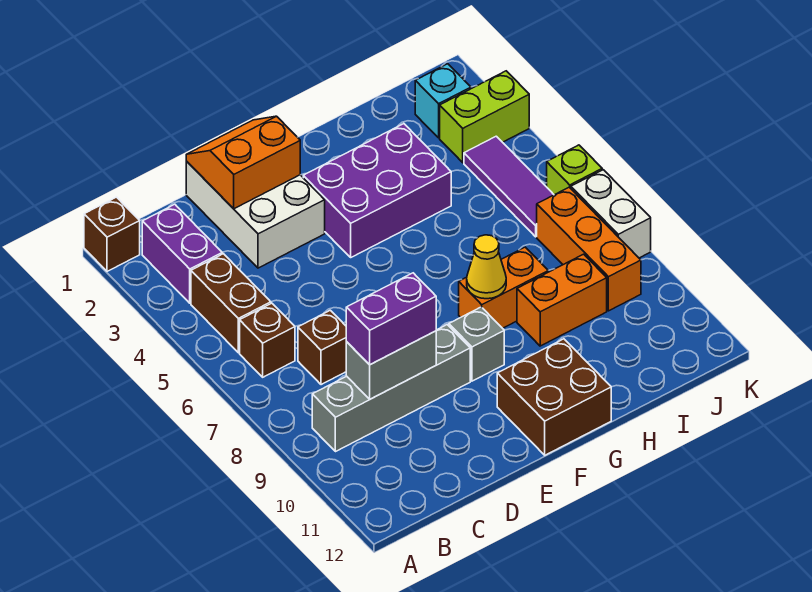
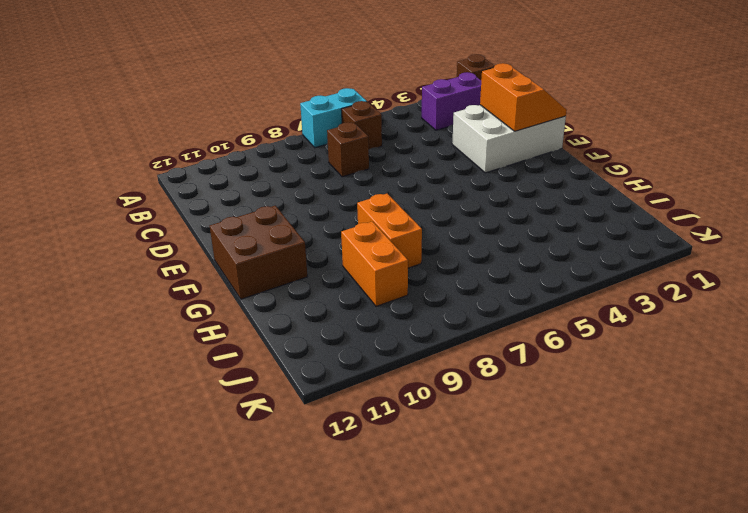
cyan 1x2 brick [300,88,367,148] -> none
none -> brown 1x2 brick [191,254,271,353]
none -> grey 1x4 brick [312,325,470,452]
none -> purple 2x3 brick [303,124,451,257]

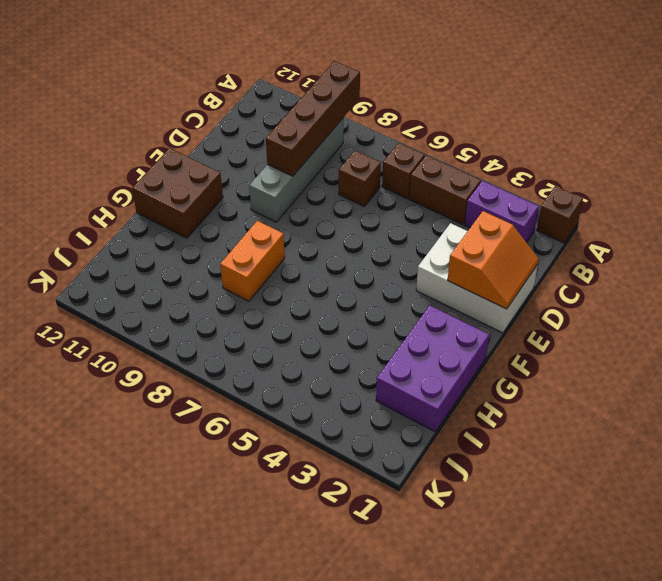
brown 1x4 brick [266,61,360,176] -> grey 1x2 brick [346,331,436,399]
purple 2x3 brick [376,306,489,432] -> purple 2x3 brick moved to [303,124,451,257]
none -> grey 1x1 brick [449,307,504,381]
none -> orange 1x2 brick [517,254,607,346]
none -> cyan 1x1 brick [415,64,471,138]

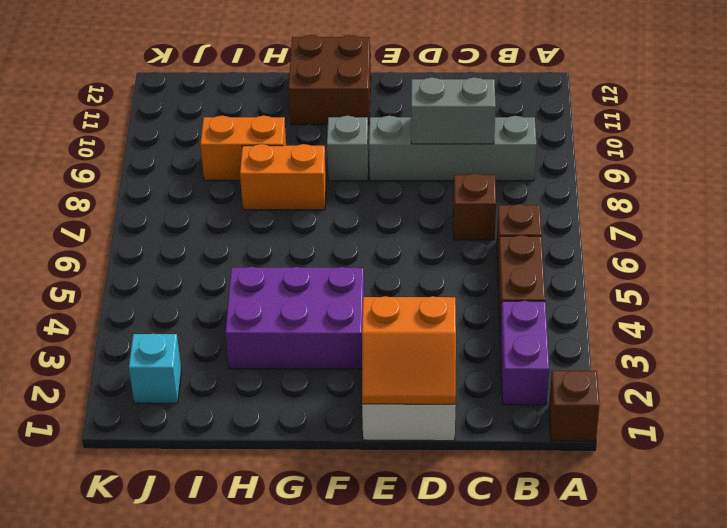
none -> lime 1x2 brick [440,71,529,163]
none -> purple 1x3 tile [464,136,554,237]
none -> orange 1x3 brick [537,187,641,311]

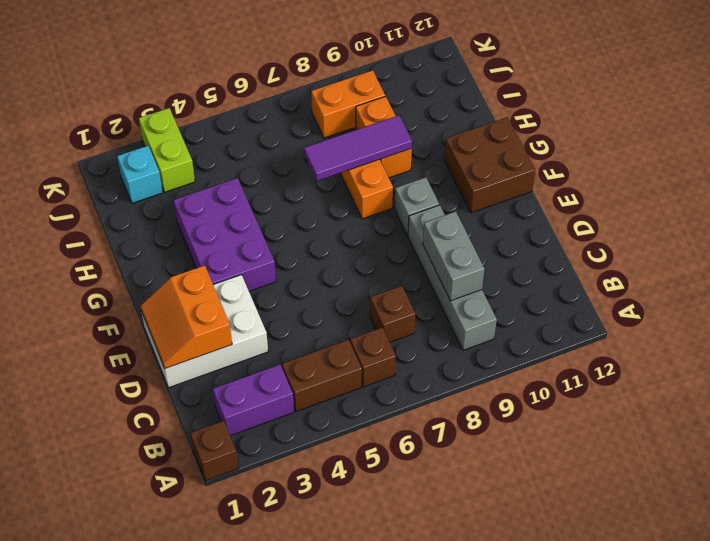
purple 1x3 tile [304,115,412,181] -> purple 1x3 tile moved to [464,136,554,237]
orange 1x2 brick [311,70,385,138] -> orange 1x3 brick [537,187,641,311]
none -> lime 1x1 brick [547,145,602,195]
none -> white 1x2 brick [571,170,651,258]
none -> yellow 1x1 cone [467,235,506,299]

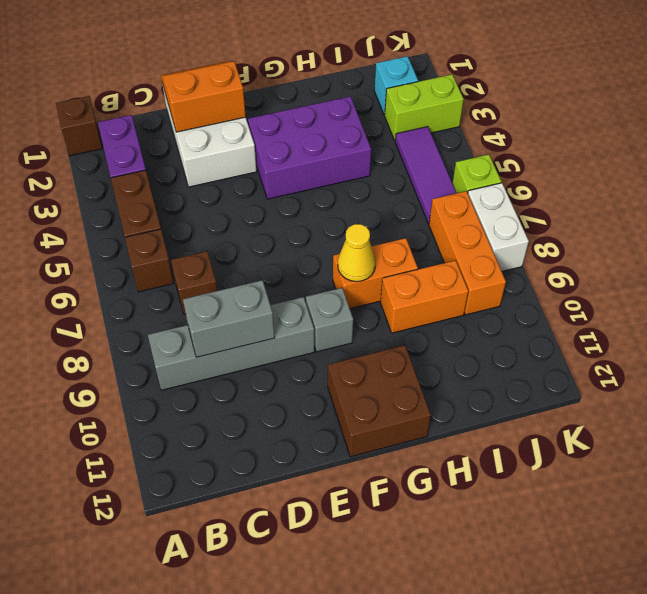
none -> purple 1x2 brick [346,273,436,365]

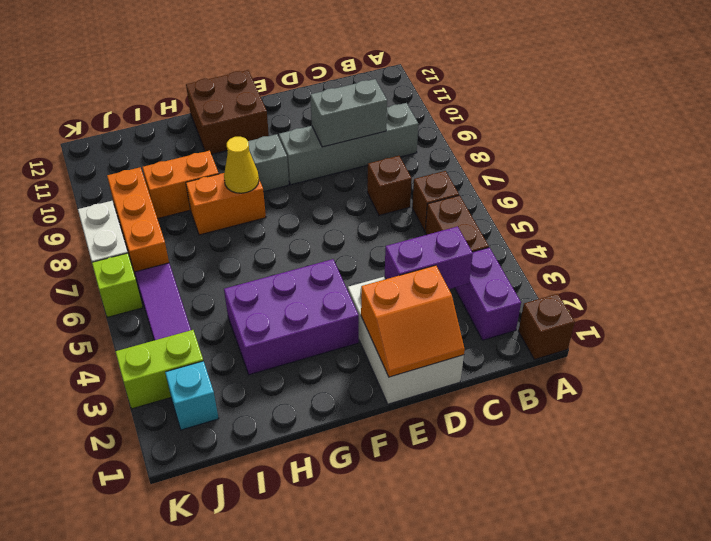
purple 1x2 brick [385,226,473,289] -> purple 1x2 brick moved to [346,273,436,365]

